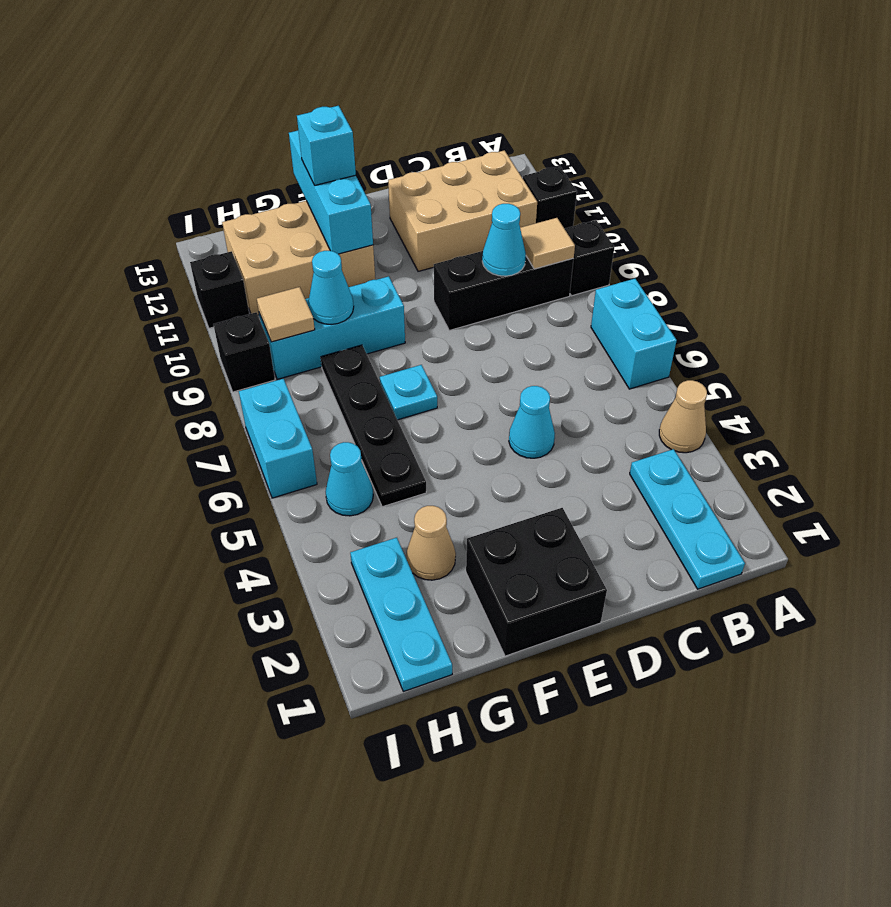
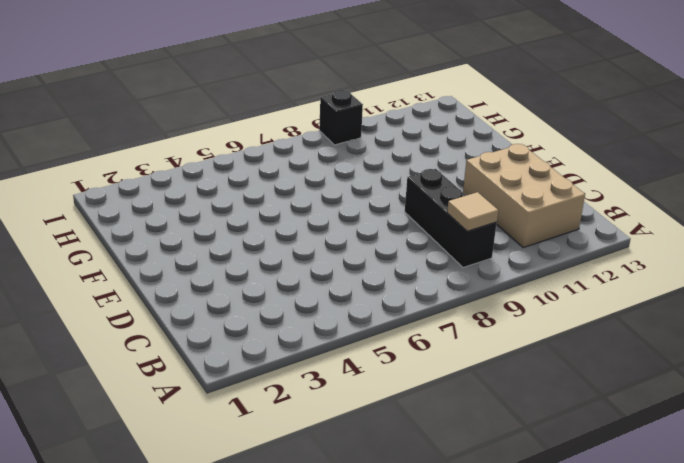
none -> tan 1x1 cone [659,380,707,453]
none -> cyan 1x2 brick [591,279,677,389]
none -> black 1x1 brick [565,220,614,296]

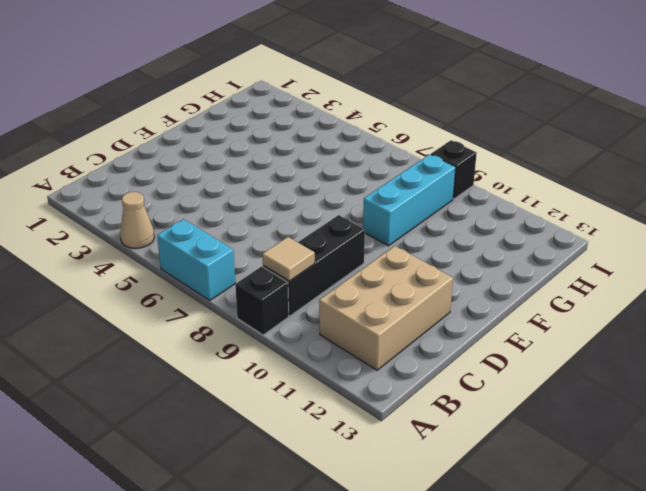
none -> black 1x1 brick [523,166,577,229]
none -> cyan 1x3 plate [630,449,745,589]
none -> cyan 1x1 cone [509,386,555,458]

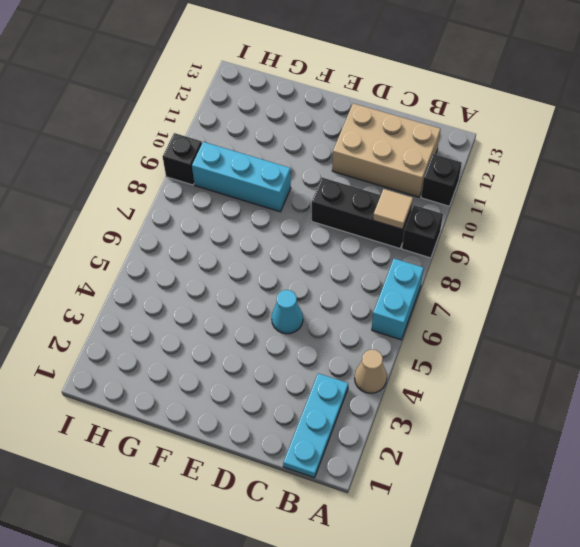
none -> black 2x2 brick [466,508,607,656]
none -> cyan 1x1 plate [380,365,437,420]
none -> tan 2x3 brick [222,201,375,315]

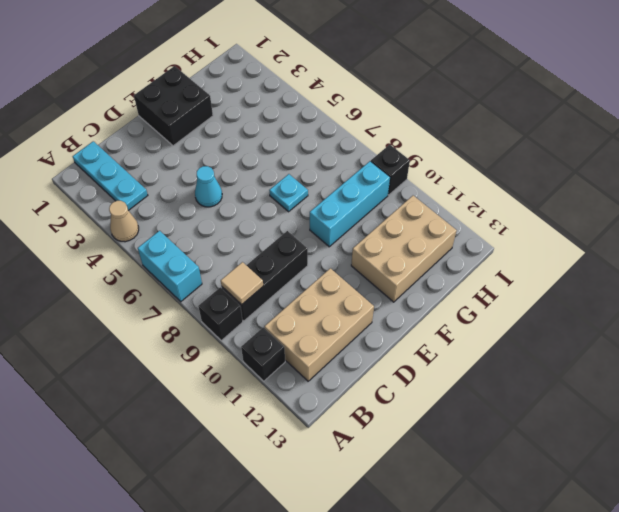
none -> tan 1x1 cone [406,506,456,580]
none -> black 1x4 plate [321,345,426,507]
none -> cyan 1x3 plate [350,538,452,692]

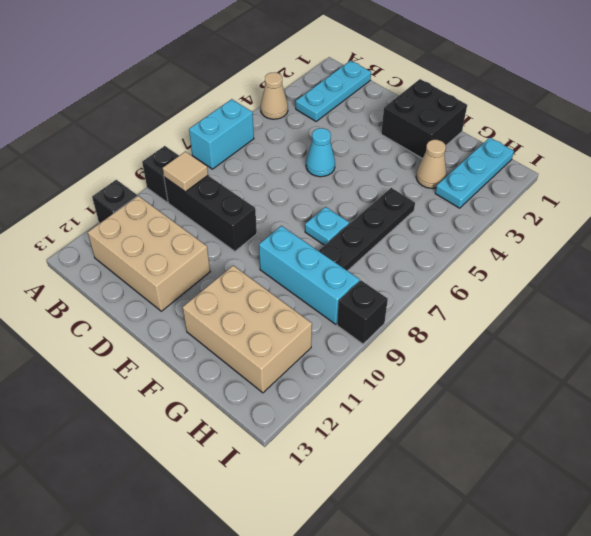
none -> cyan 1x1 cone [326,442,373,516]
none -> cyan 1x2 brick [239,379,317,498]
none -> black 1x1 brick [190,251,249,328]

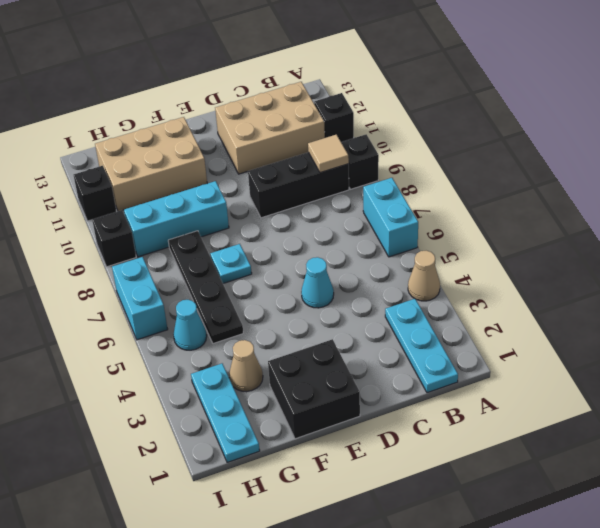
none -> cyan 1x1 cone [482,204,526,276]
none -> cyan 1x3 brick [289,131,373,254]
none -> cyan 1x1 cone [308,251,354,325]

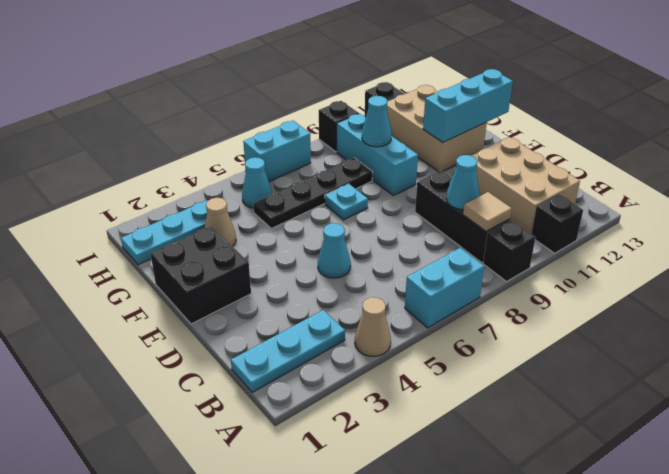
none -> tan 1x1 tile [257,287,315,342]
none -> cyan 1x1 brick [297,106,356,185]

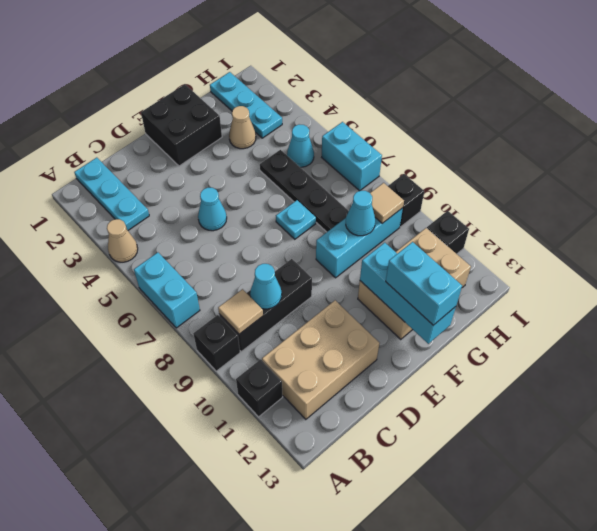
cyan 1x2 brick [386,242,462,325] -> cyan 1x1 brick [297,106,356,185]

